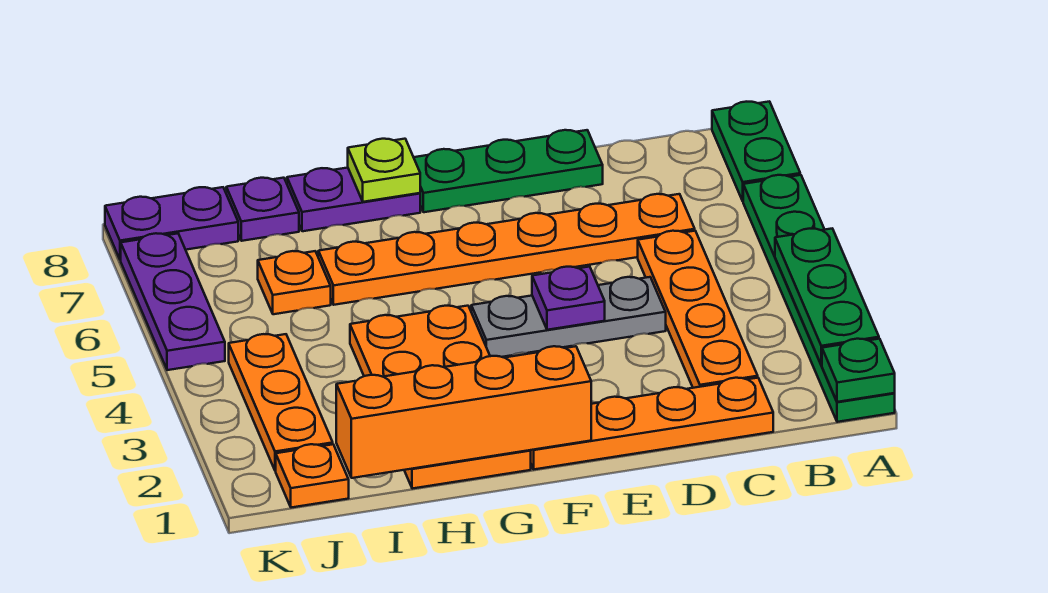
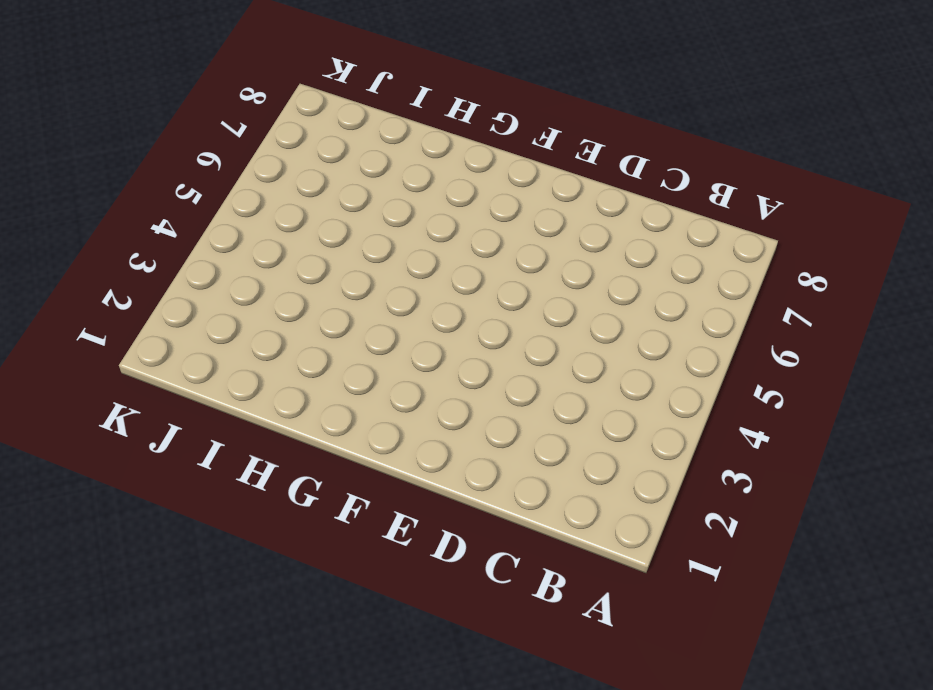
none -> green 1x6 plate [743,175,895,422]
none -> green 1x2 plate [712,101,800,201]
none -> orange 1x4 plate [530,378,773,469]

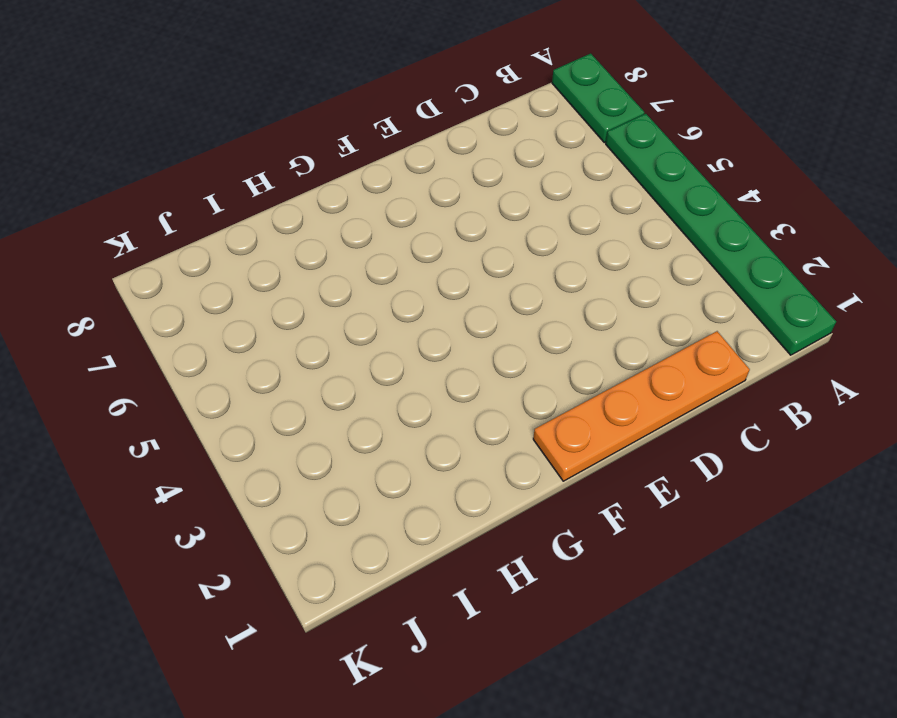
none -> orange 1x4 plate [638,231,758,388]
none -> orange 1x6 plate [318,194,695,305]
none -> grey 1x3 plate [471,277,666,357]

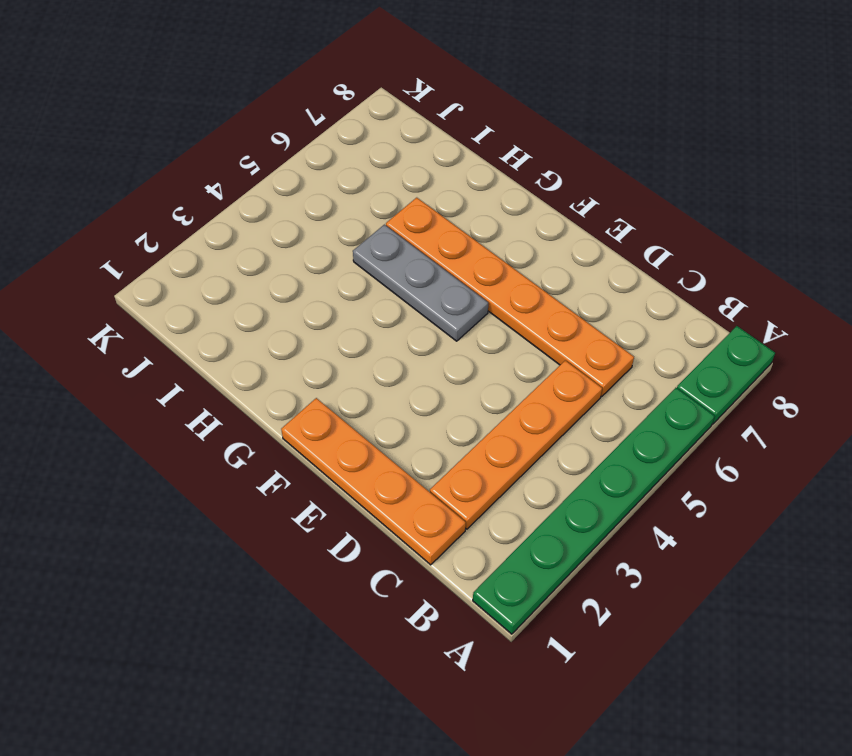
grey 1x3 plate [353,225,488,341] -> grey 1x3 plate moved to [471,277,666,357]
none -> green 1x3 plate [414,130,603,212]
none -> orange 2x4 plate [350,306,531,489]
none -> purple 1x2 plate [287,168,420,231]

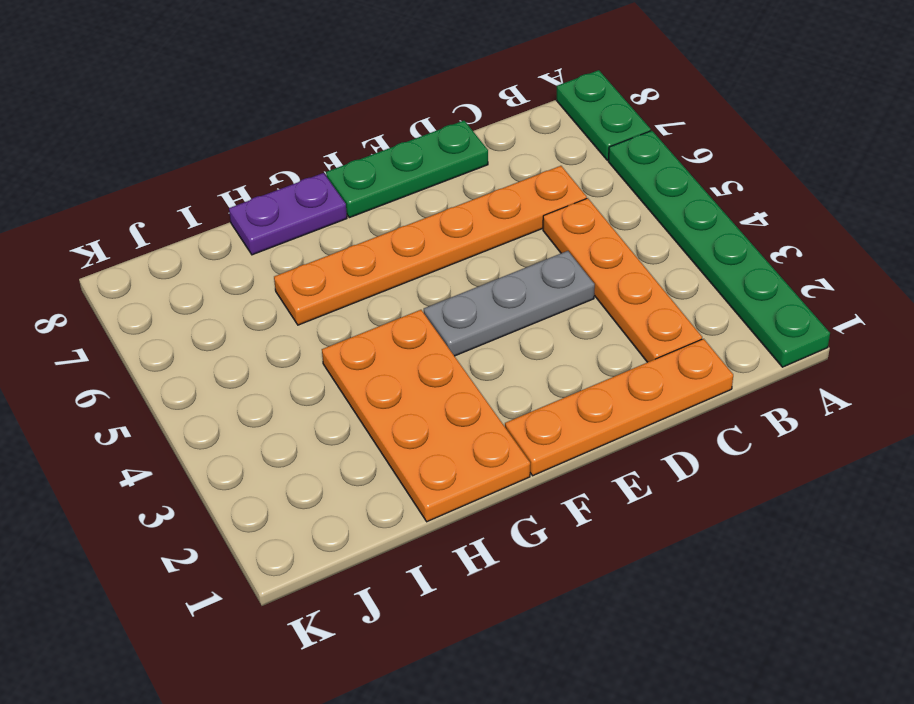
none -> orange 1x1 plate [258,251,331,314]
none -> purple 1x1 plate [226,178,299,241]
none -> orange 1x1 plate [276,444,349,508]

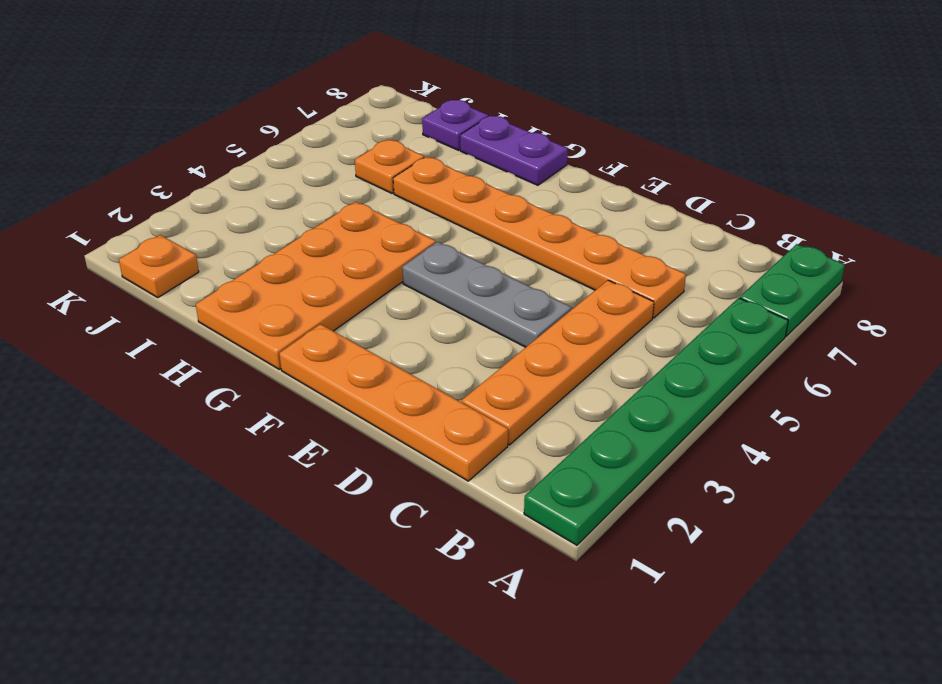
none -> green 1x3 plate [414,130,603,212]
none -> orange 1x3 plate [229,334,333,471]
none -> purple 1x2 plate [105,187,238,260]

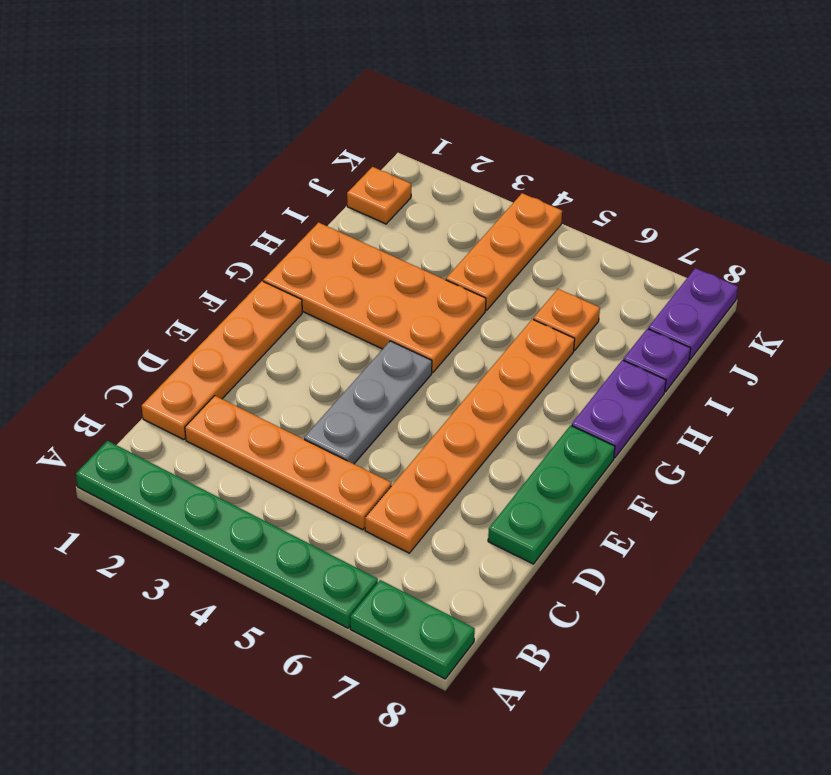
orange 1x3 plate [446,193,562,310] -> orange 1x3 plate turned to [229,334,333,471]
none -> purple 1x3 plate [121,233,225,370]
none -> green 1x1 plate [822,339,895,402]
none -> green 1x3 plate [775,229,879,365]

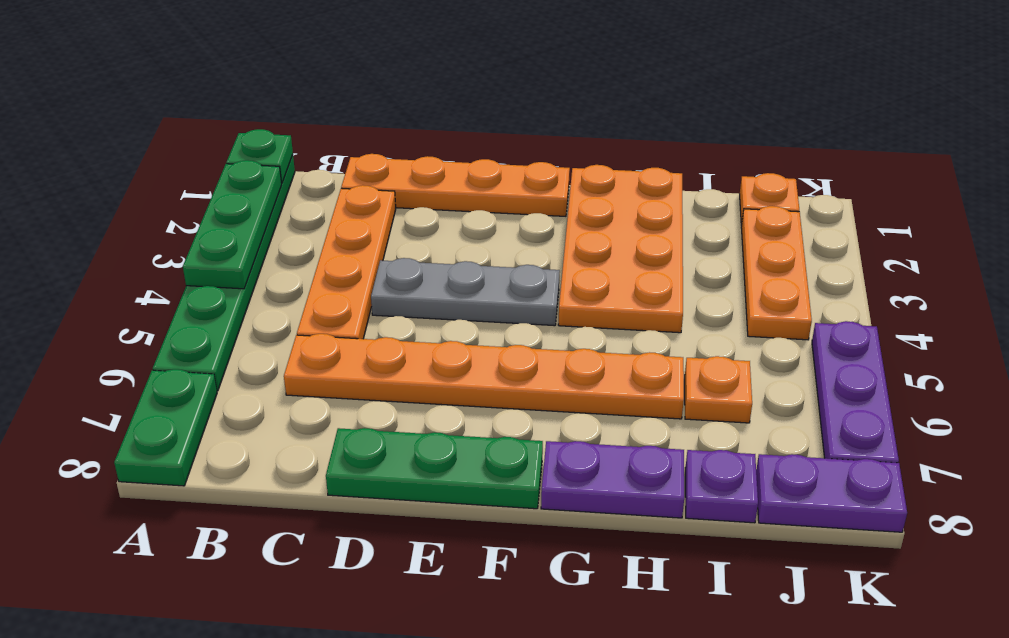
none -> purple 1x1 plate [532,267,605,330]
none -> orange 1x4 brick [336,346,591,478]
none -> lime 1x1 plate [348,139,420,202]

